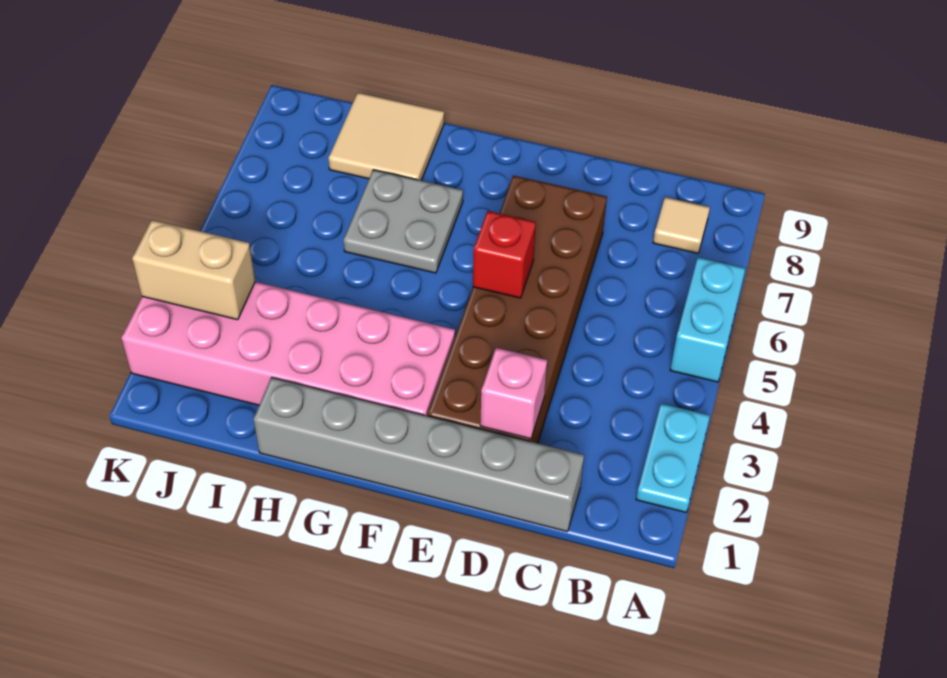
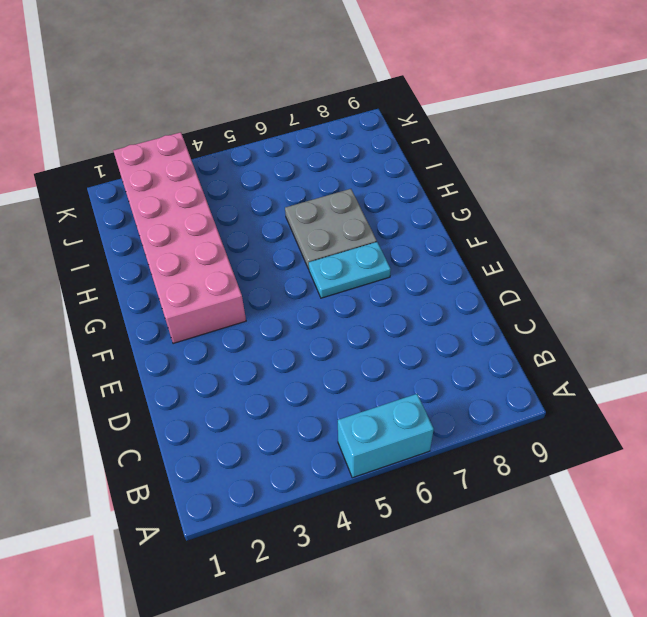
cyan 1x2 plate [309,242,391,298] -> cyan 1x2 plate moved to [636,403,710,512]
none -> tan 1x1 tile [653,197,710,253]
none -> grey 1x6 brick [253,377,584,532]

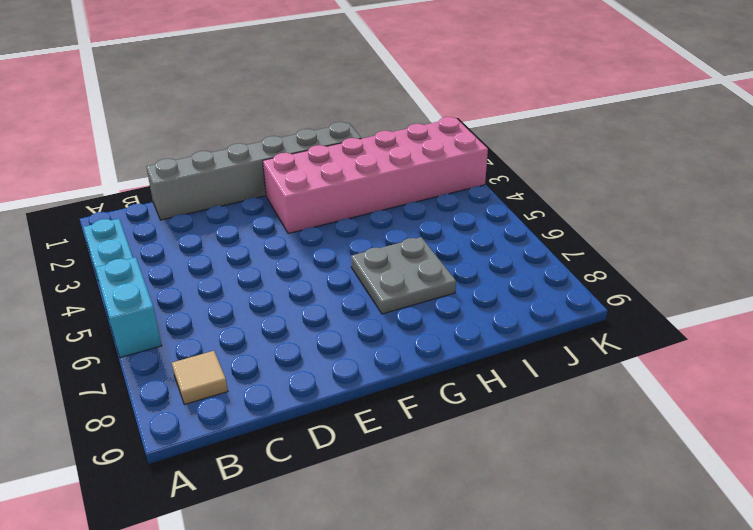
none -> brown 2x6 brick [428,176,607,443]
none -> tan 2x2 tile [328,93,444,180]

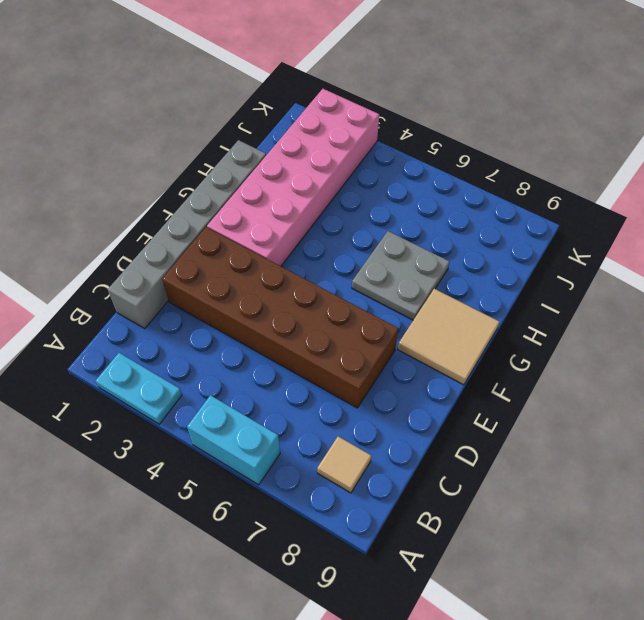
tan 2x2 tile [398,289,499,385] -> tan 2x2 tile moved to [328,93,444,180]
none -> pink 1x1 brick [480,348,547,439]
none -> red 1x1 brick [473,211,536,298]

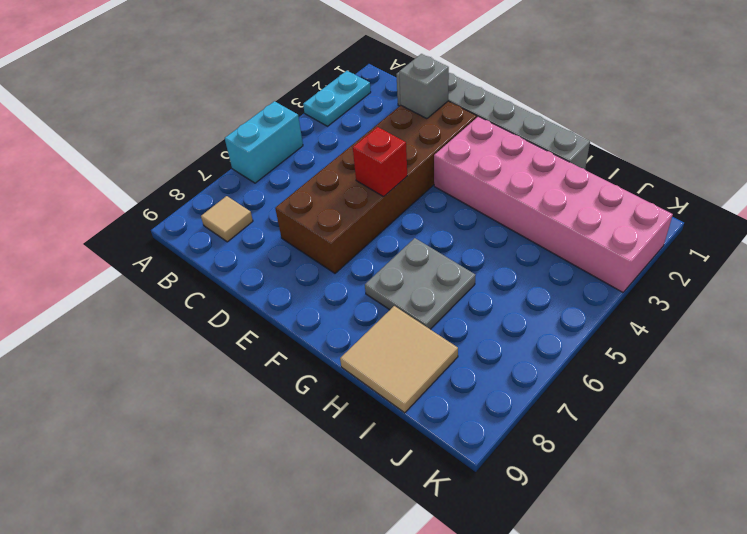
grey 1x1 brick [399,54,449,119] -> pink 1x1 brick [480,348,547,439]
none -> tan 1x2 brick [132,220,255,320]

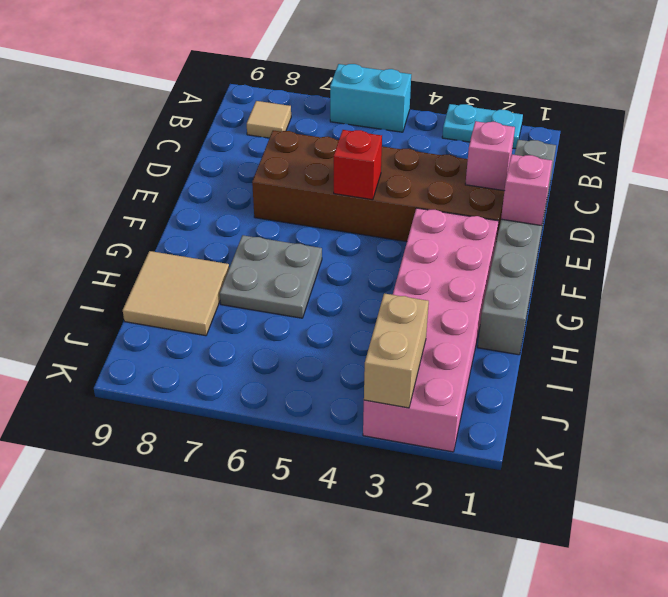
pink 1x1 brick [501,154,552,226] -> none

